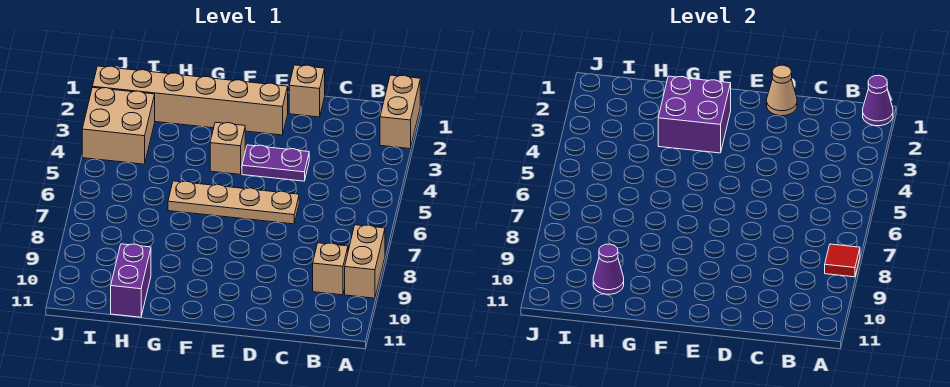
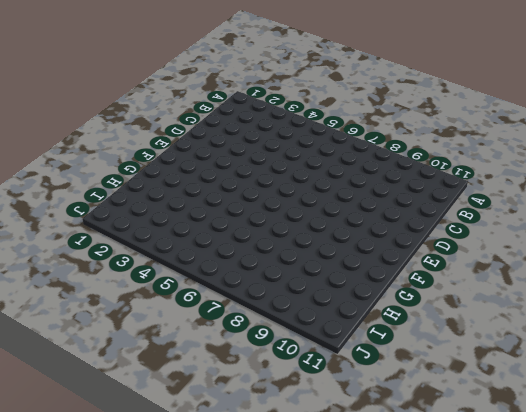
none -> tan 1x2 brick [380,75,420,149]
none -> tan 1x2 brick [345,225,385,298]
none -> tan 1x1 brick [313,243,348,295]

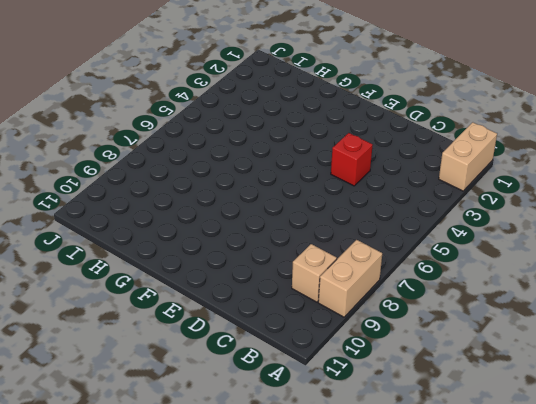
red 1x1 brick [331,133,373,186] -> purple 1x2 plate [242,145,309,181]
none -> tan 1x1 brick [289,65,325,117]
none -> tan 1x4 plate [168,181,299,224]
none -> tan 1x6 brick [92,66,288,135]

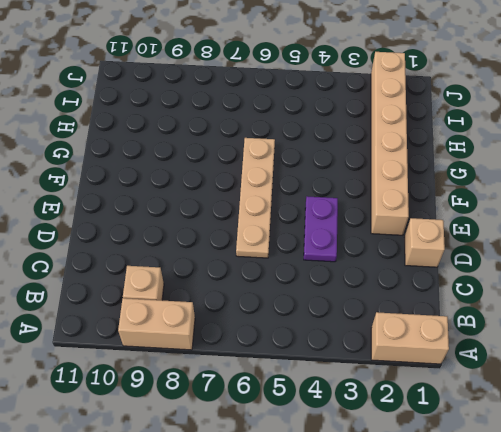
none -> tan 1x1 brick [210,122,245,174]
none -> purple 1x2 brick [111,244,151,317]
none -> tan 2x2 brick [82,87,155,164]

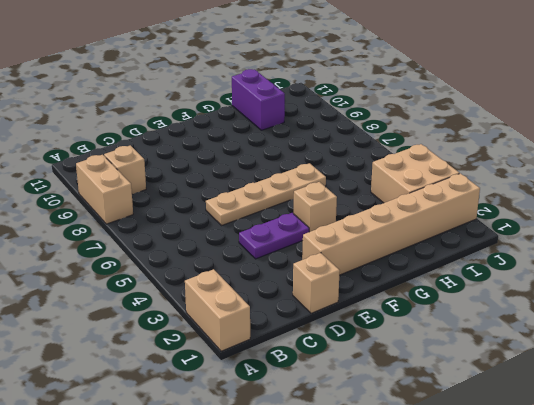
none -> purple 1x1 cone [863,75,893,126]
none -> red 1x1 tile [825,244,860,277]
none -> tan 1x1 cone [767,65,797,116]

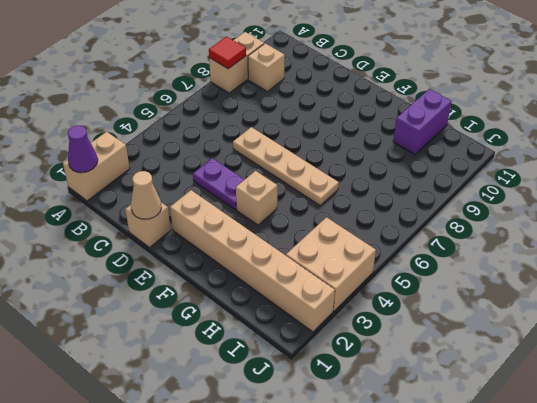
none -> purple 2x2 brick [658,76,731,153]
none -> purple 1x1 cone [593,244,624,294]

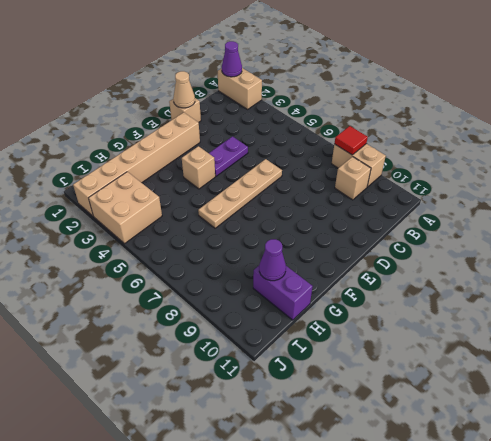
none -> purple 2x2 brick [658,76,731,153]

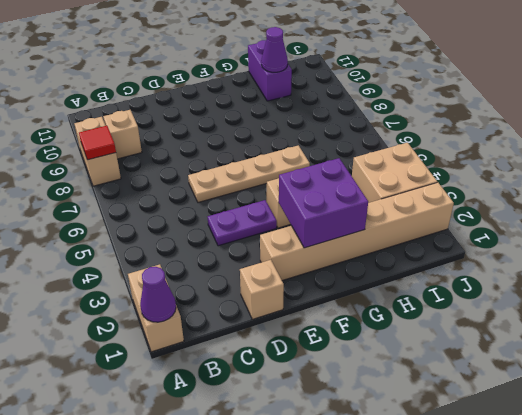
none -> tan 1x1 cone [767,65,797,116]

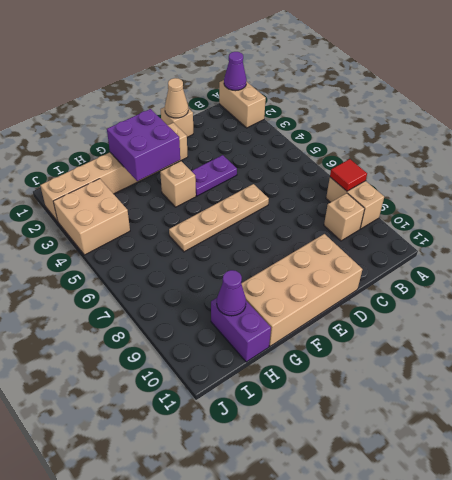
tan 2x4 brick [241,234,363,346] -> none

